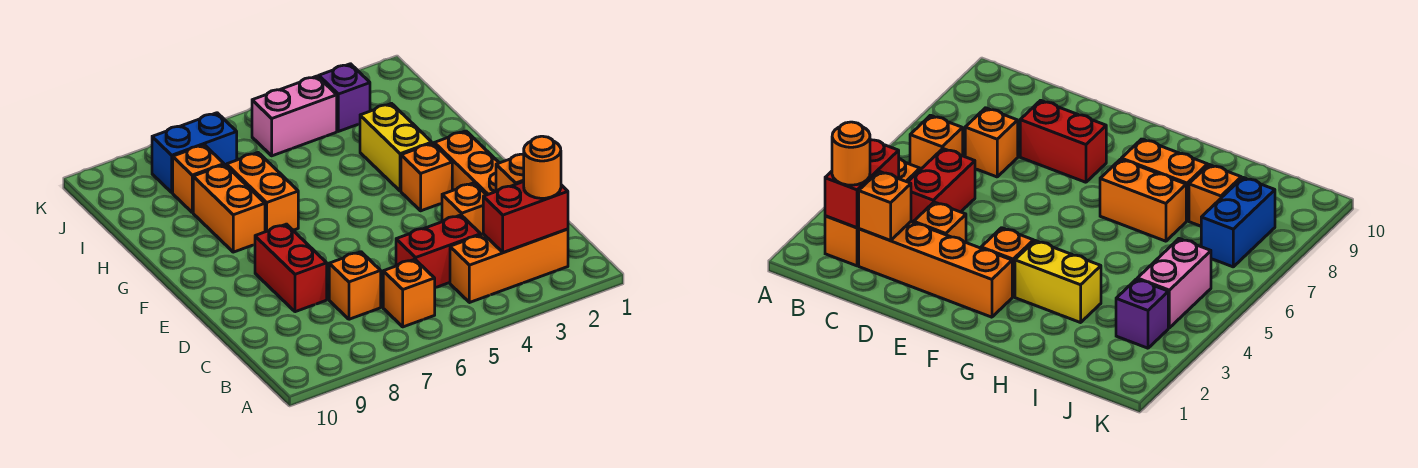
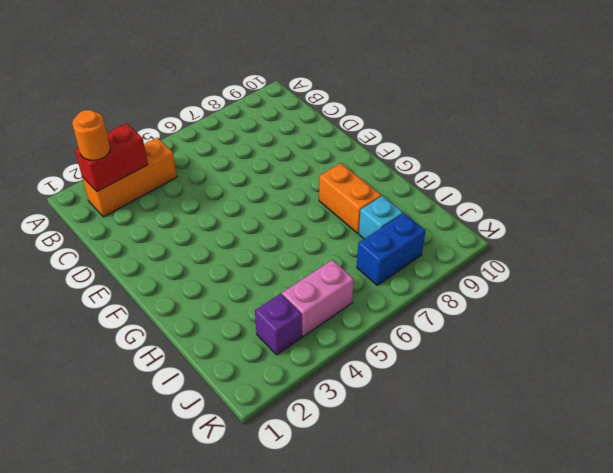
cyan 1x1 brick [359,196,403,239] -> orange 1x1 brick [173,145,224,212]
none -> orange 1x1 brick [383,259,435,327]
none -> orange 1x4 brick [434,131,499,195]
none -> red 1x2 brick [396,215,481,288]

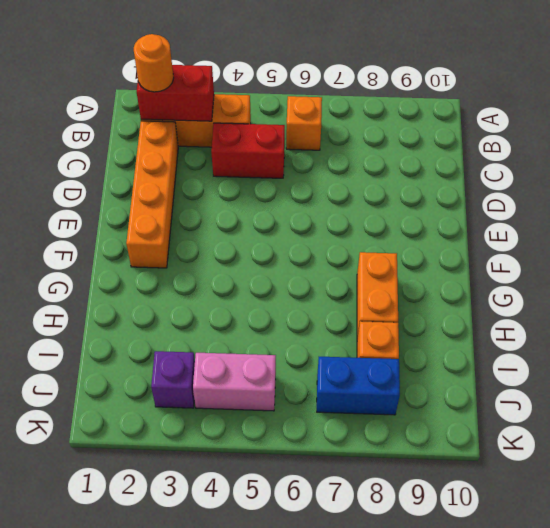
none -> orange 1x1 brick [329,252,381,319]
none -> orange 1x1 brick [442,183,486,235]
none -> red 1x2 brick [255,224,327,312]

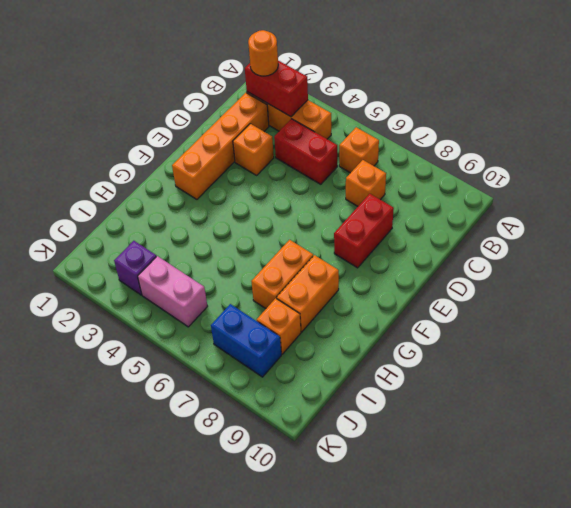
none -> orange 1x1 brick [401,143,452,211]
none -> yellow 1x2 brick [360,104,432,191]
none -> orange 1x1 brick [496,154,524,192]

